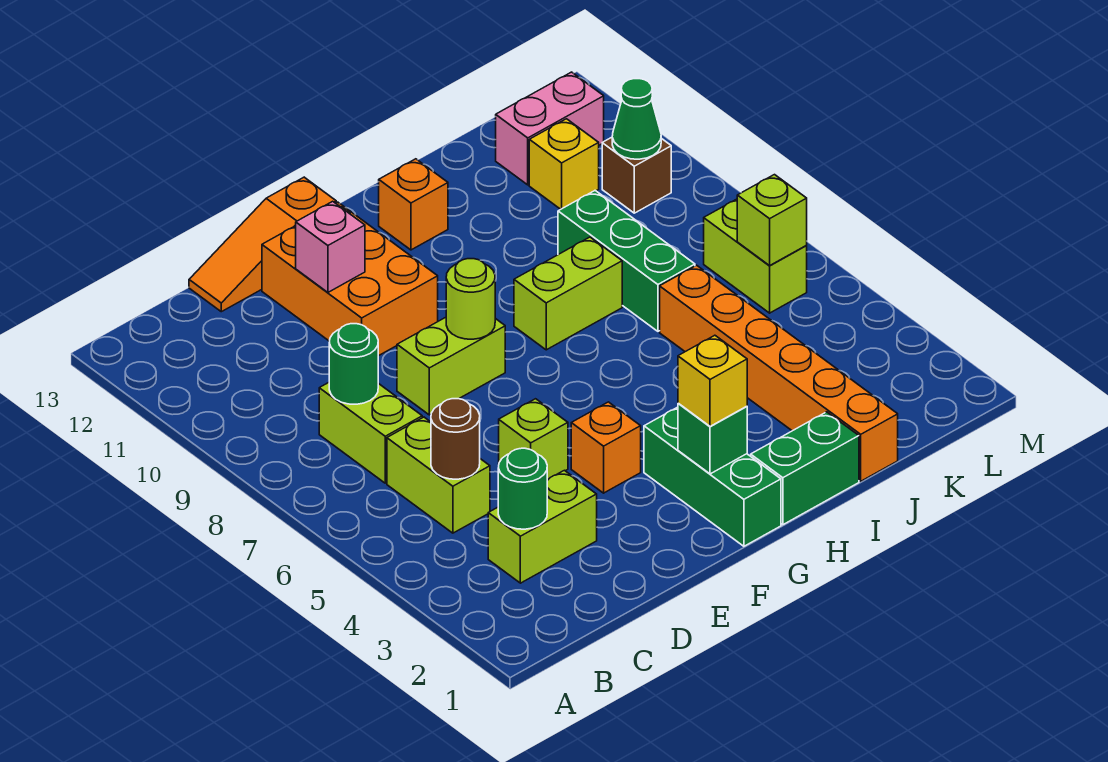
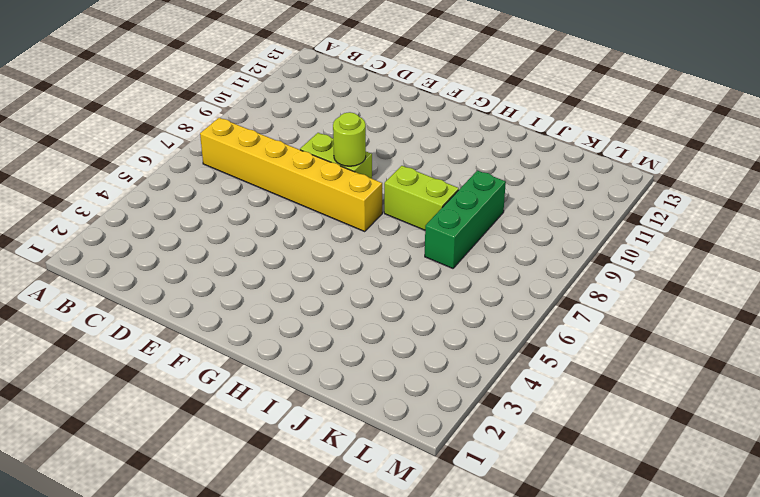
yellow 1x6 brick [200,118,382,231] -> lime 1x2 brick [319,383,422,483]
none -> lime 1x2 brick [488,470,597,583]
none -> lime 1x2 brick [387,417,490,533]
none -> orange 1x3 slope [189,177,336,312]

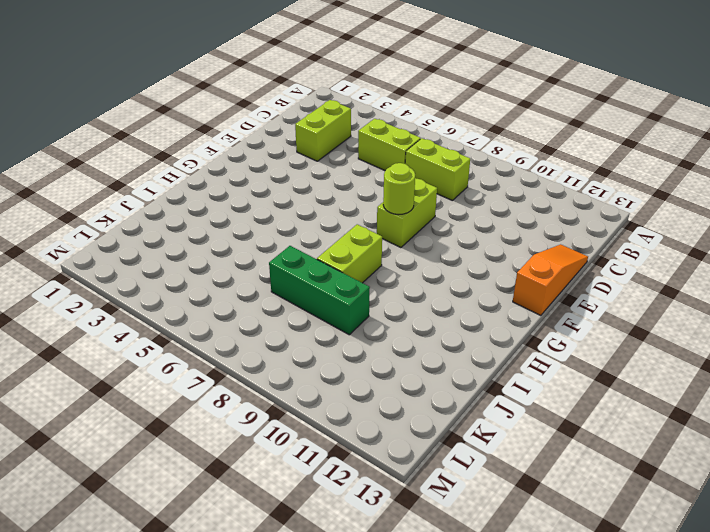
none -> lime 1x1 brick [499,399,568,480]
none -> orange 2x3 brick [262,202,438,356]
none -> orange 1x1 brick [571,402,641,493]

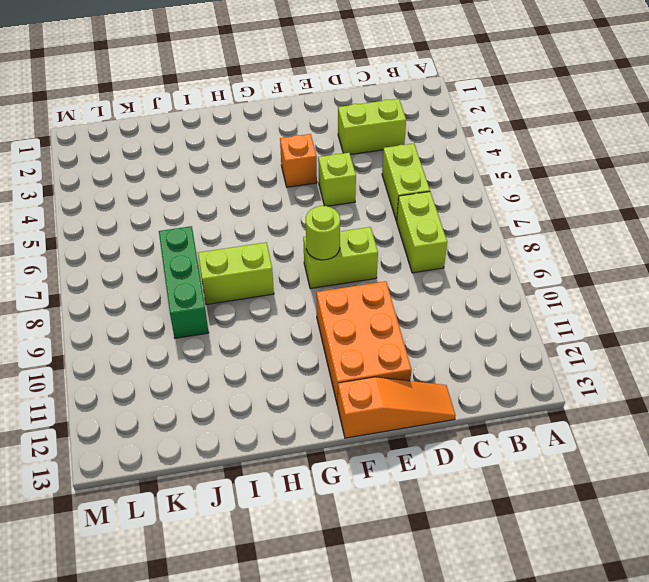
none -> green 1x3 brick [644,407,781,546]
none -> green 1x2 brick [751,412,859,525]
none -> orange 1x1 brick [379,159,448,250]

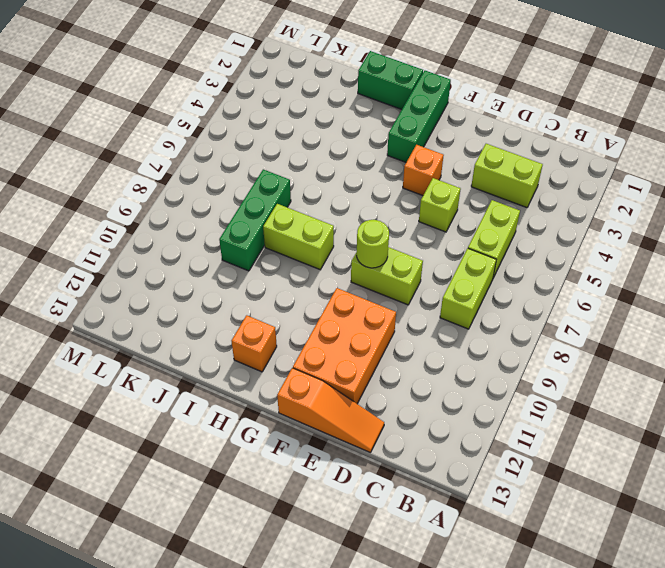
none -> orange 1x6 brick [660,265,898,481]
none -> yellow 1x1 brick [529,119,599,209]
none -> pink 1x2 brick [496,72,604,185]

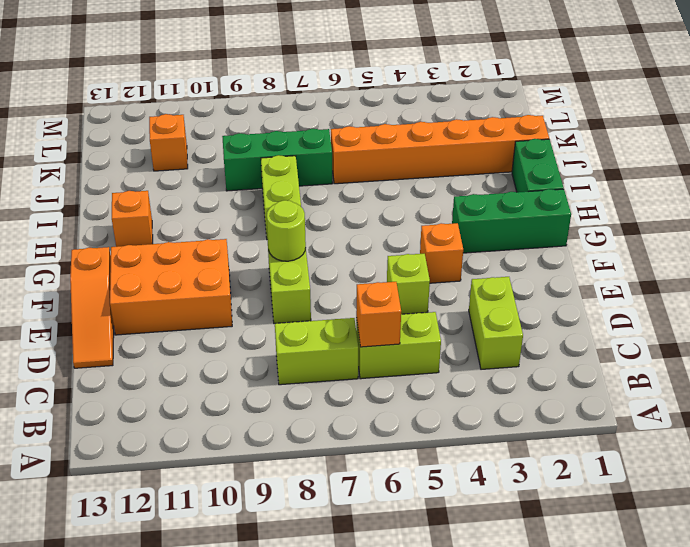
orange 1x1 brick [356,282,401,347] -> none
orange 1x1 brick [149,114,188,171] -> yellow 1x1 brick [529,119,599,209]
none -> pink 1x2 brick [496,72,604,185]
none -> lime 1x2 brick [704,199,807,313]
none -> brown 1x1 brick [602,137,671,213]

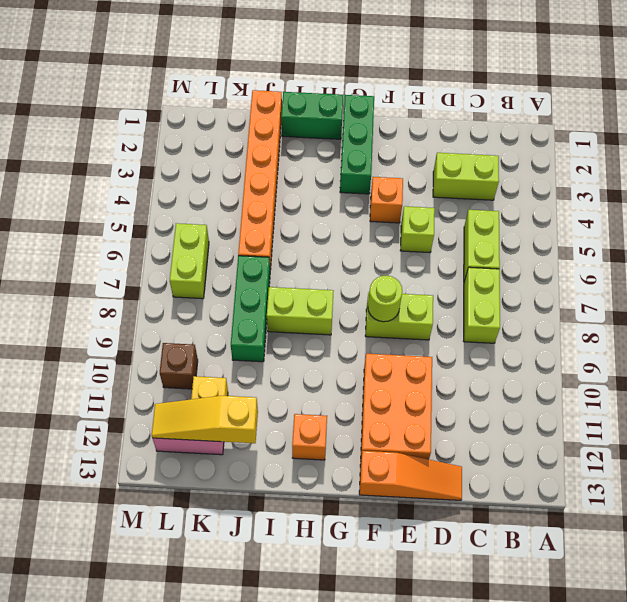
yellow 1x3 slope [152,396,258,443] -> none
none -> green 1x1 round brick [498,448,547,529]
none -> brown 1x1 round brick [431,399,480,479]
none -> green 1x1 round brick [329,324,378,404]

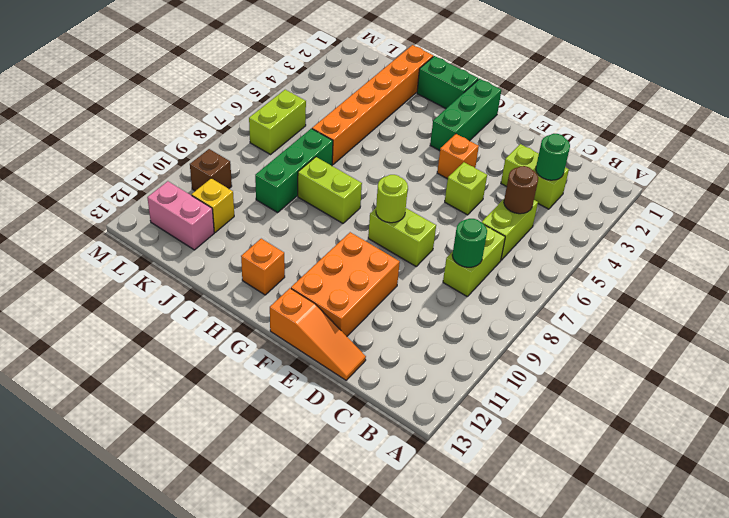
none -> pink 1x1 brick [296,201,365,292]
none -> green 1x1 brick [678,403,747,474]
none -> lime 1x1 brick [737,175,807,265]

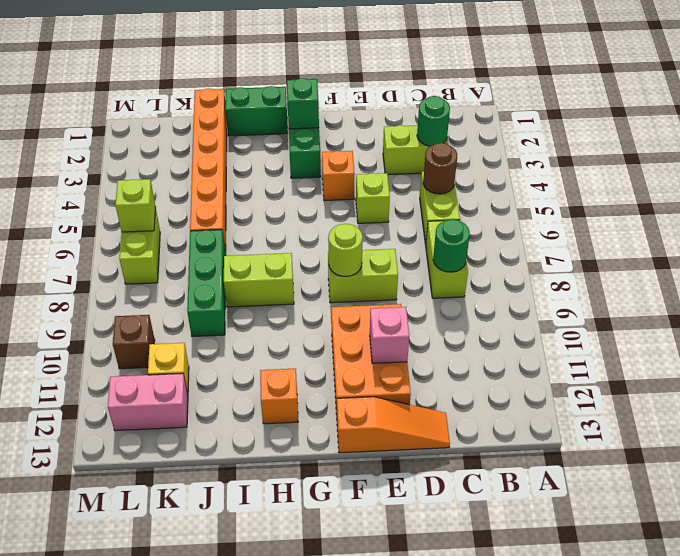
none -> green 1x1 cone [612,79,661,159]
none -> yellow 1x1 brick [678,335,747,426]

